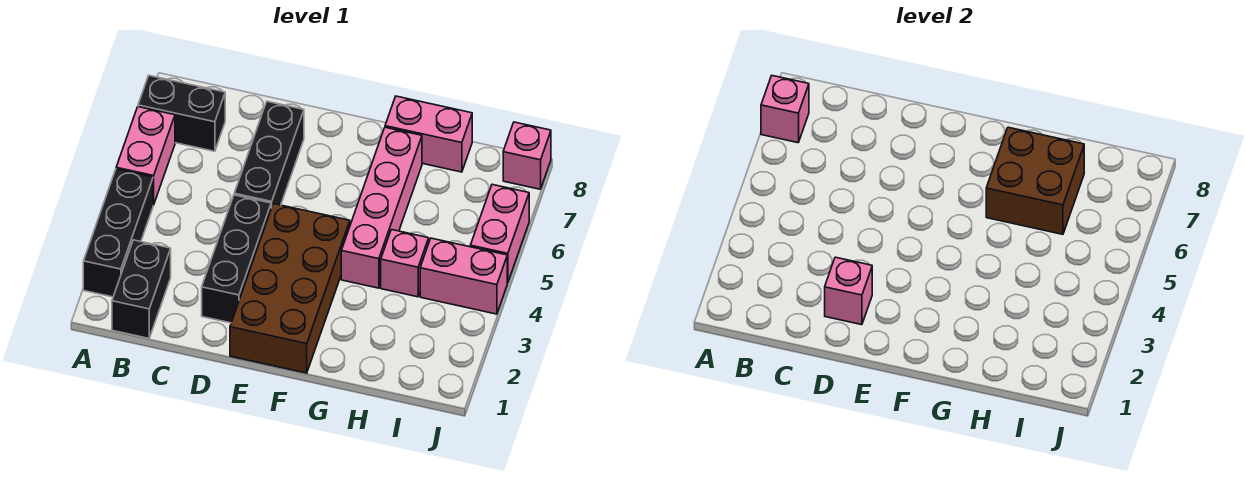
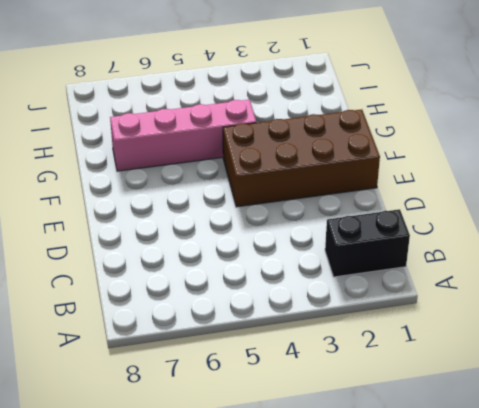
none -> black 1x3 brick [83,169,153,297]
none -> pink 1x2 brick [116,107,175,205]
none -> black 1x2 brick [138,76,225,151]

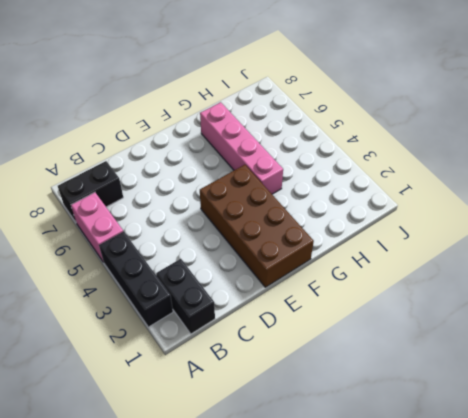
none -> black 1x3 brick [202,195,271,323]
none -> black 1x3 brick [234,101,304,208]
none -> pink 1x2 brick [385,96,472,172]

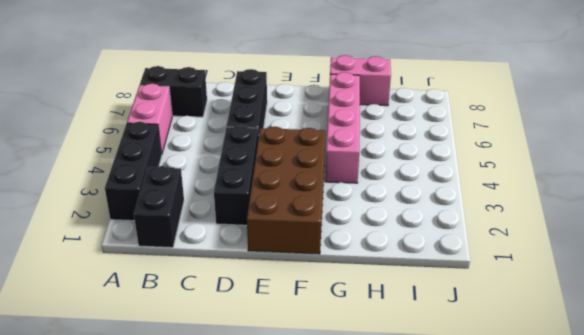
none -> pink 1x1 brick [381,230,429,297]
none -> pink 1x2 brick [420,238,507,314]
none -> pink 1x2 brick [470,185,529,283]

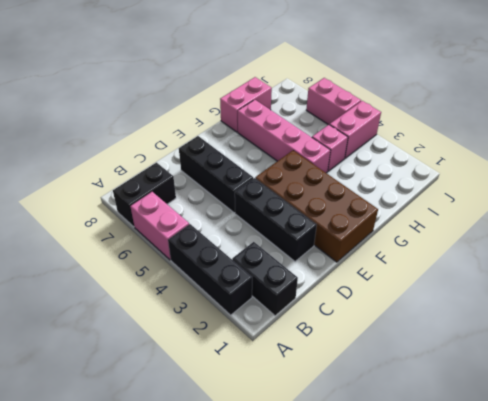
none -> pink 1x1 brick [503,122,551,189]
none -> pink 1x1 brick [761,76,809,143]
none -> pink 1x1 brick [825,257,872,325]

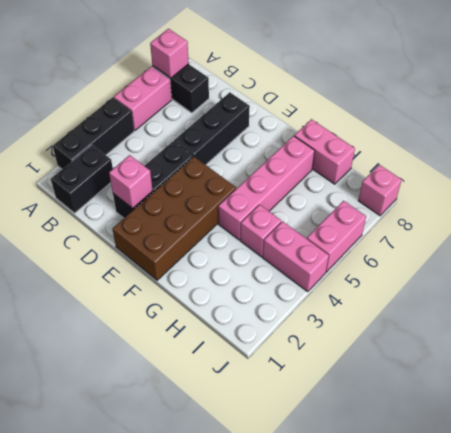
none -> brown 2x2 brick [986,127,1084,234]

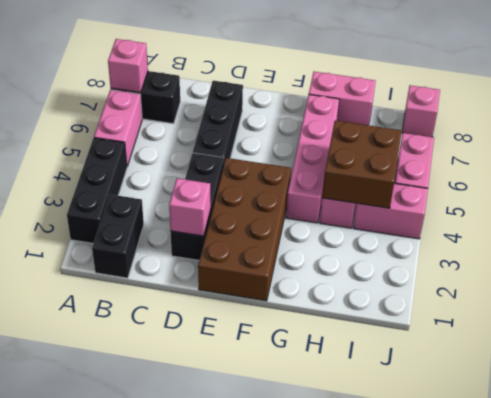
brown 2x2 brick [322,121,402,208] -> brown 2x2 brick moved to [986,127,1084,234]

